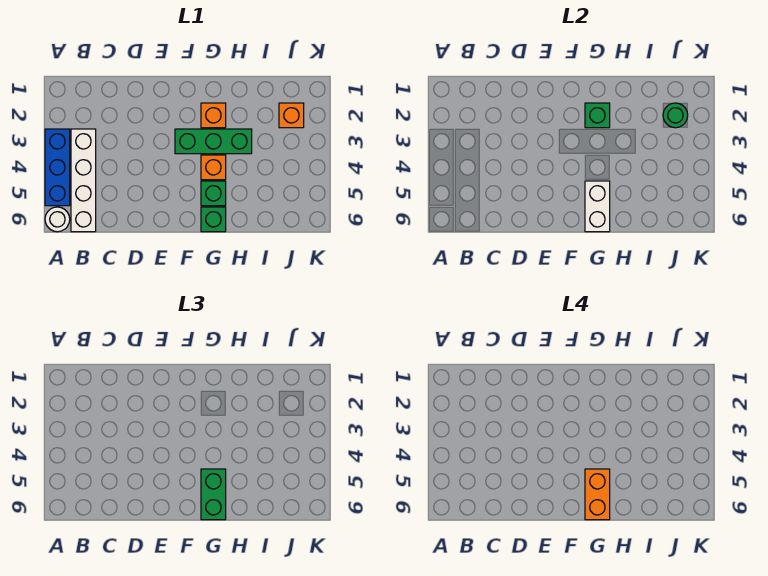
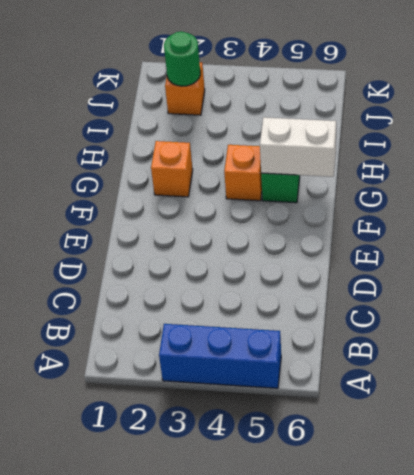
none -> white 1x1 round brick [45,207,70,232]
none -> white 1x4 brick [71,129,96,232]
none -> green 1x3 brick [175,129,252,154]

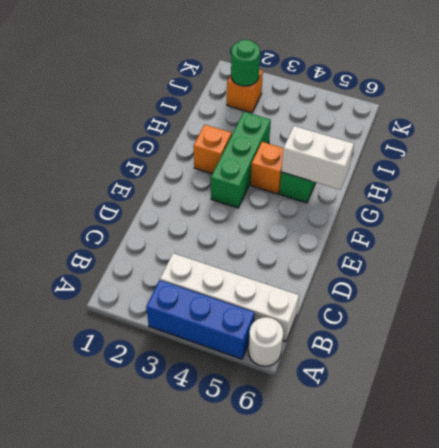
none -> green 1x1 brick [201,207,226,232]
none -> green 1x1 brick [585,103,610,128]
none -> green 1x2 brick [201,469,226,520]

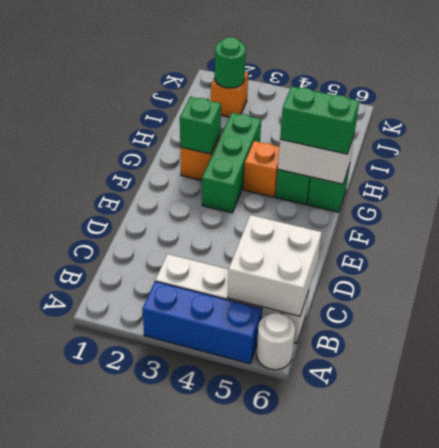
white 2x2 brick [228,215,322,316] -> none
none -> orange 1x2 brick [585,469,610,520]

